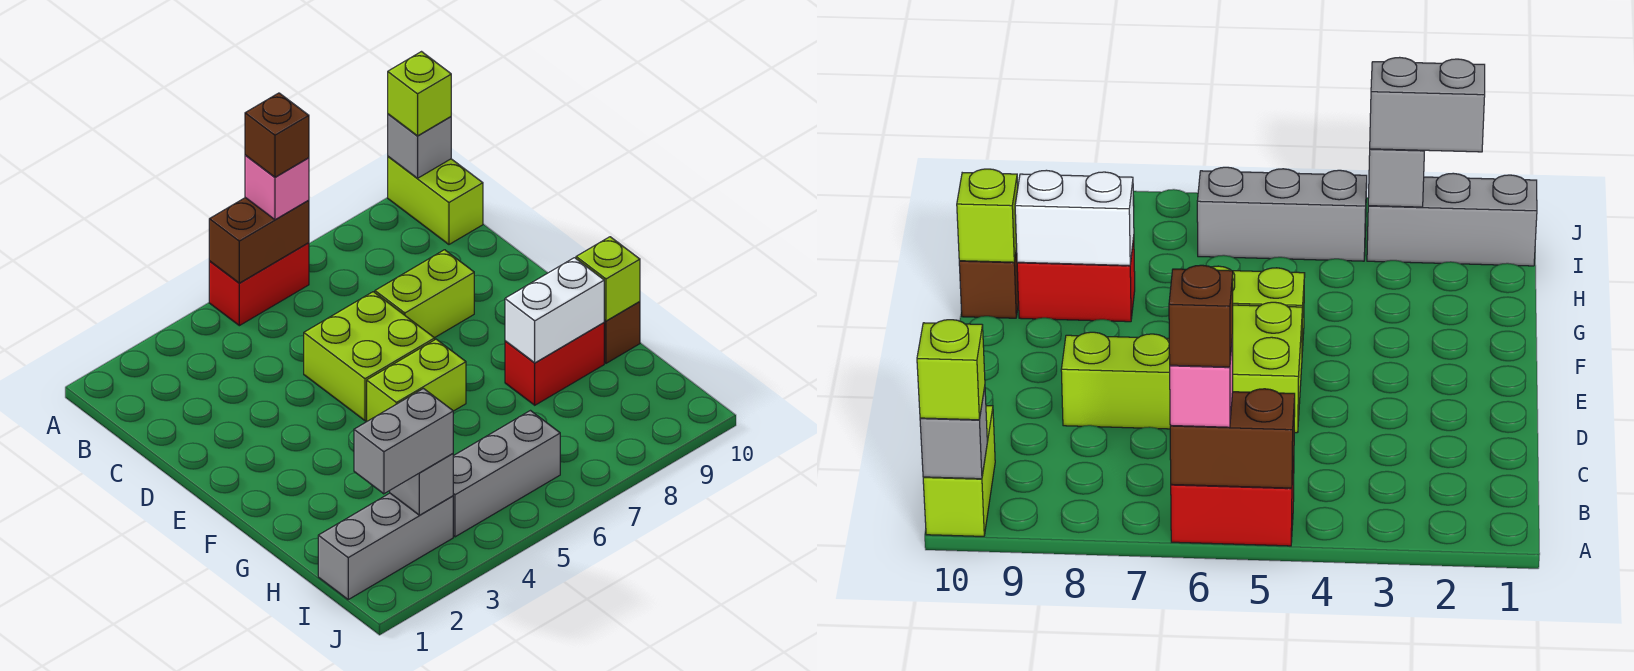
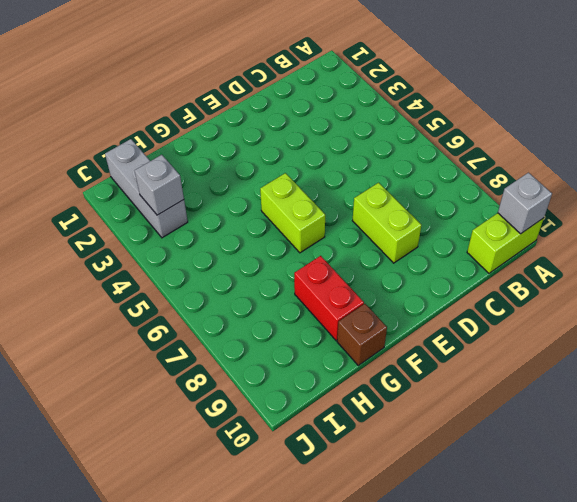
none -> red 1x2 brick [209,243,309,326]
none -> lime 2x2 brick [304,292,435,421]
none -> grey 1x3 brick [453,411,560,537]

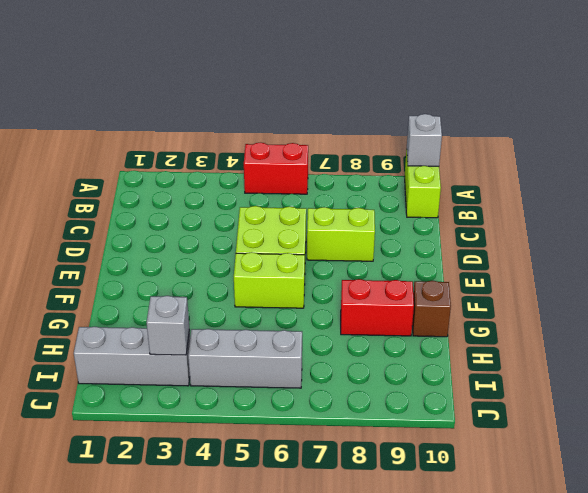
none -> brown 1x2 brick [209,198,309,283]
none -> white 1x2 brick [505,258,604,363]
none -> lime 1x1 brick [576,237,640,321]

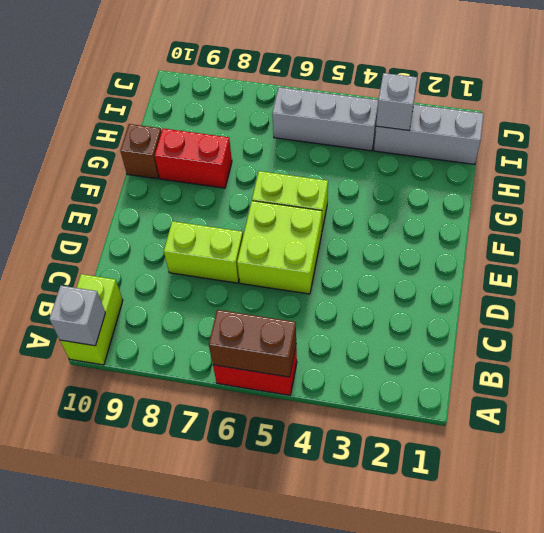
none -> white 1x2 brick [505,258,604,363]
none -> lime 1x1 brick [576,237,640,321]
none -> pink 1x1 brick [245,155,309,220]

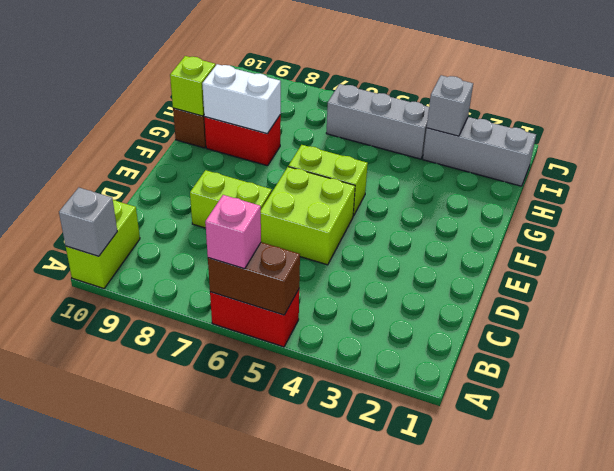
none -> lime 1x1 brick [388,52,451,136]
none -> grey 1x2 brick [354,389,453,494]
none -> brown 1x1 brick [245,93,309,177]

